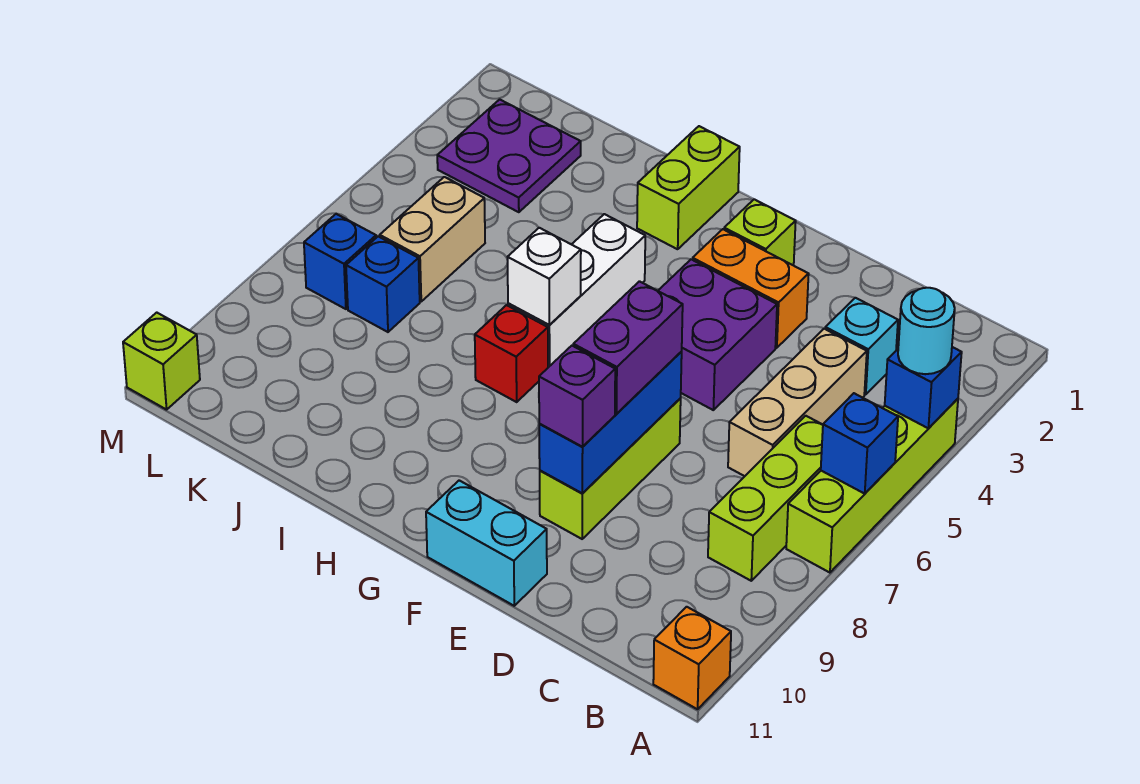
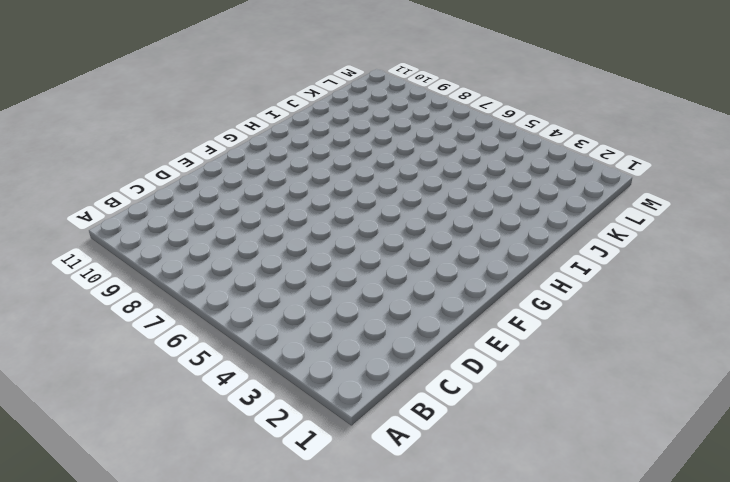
none -> lime 1x4 brick [786,399,958,573]
none -> orange 1x1 brick [653,607,731,709]
none -> lime 1x3 brick [708,416,823,581]

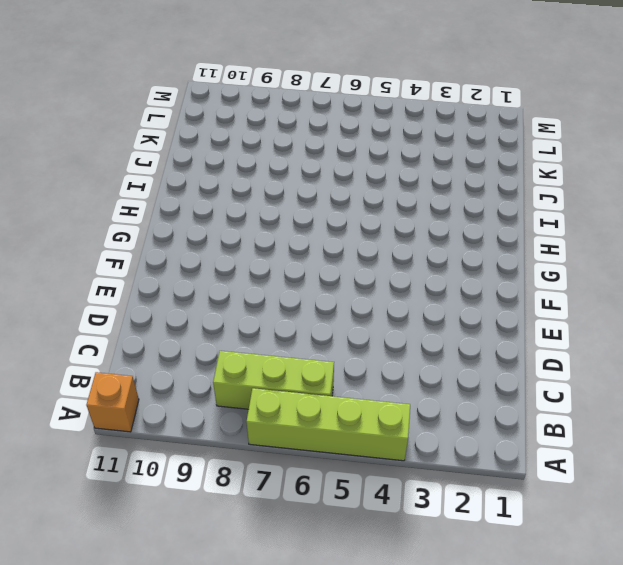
none -> cyan 1x1 brick [825,298,898,394]
none -> tan 1x3 brick [728,329,867,476]
none -> orange 1x2 brick [693,229,809,348]

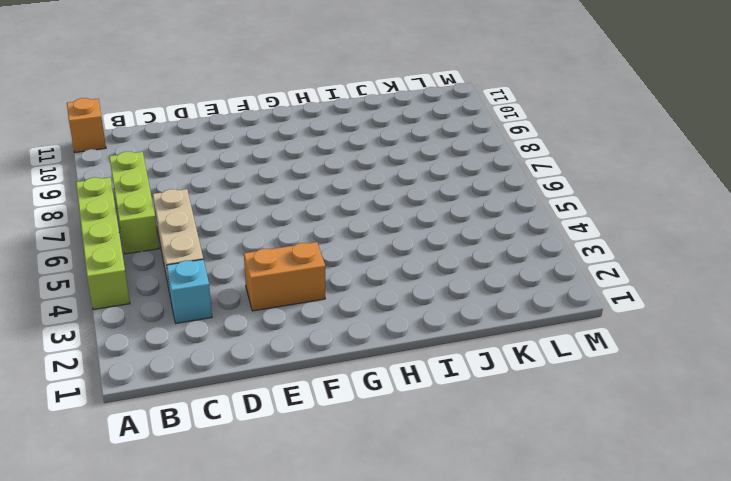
none -> purple 2x2 brick [658,259,777,410]
none -> lime 1x3 brick [540,398,681,539]
none -> cyan 1x2 brick [426,480,547,606]

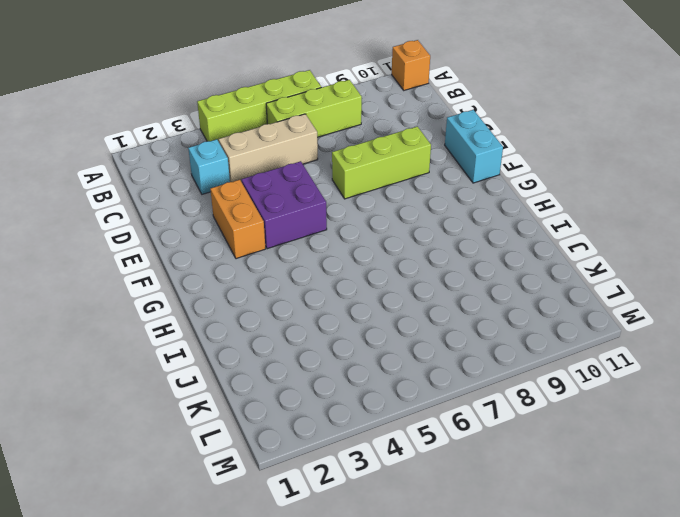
none -> lime 1x1 brick [724,199,796,265]
none -> lime 1x2 brick [637,126,740,249]
none -> white 1x3 brick [508,214,645,367]

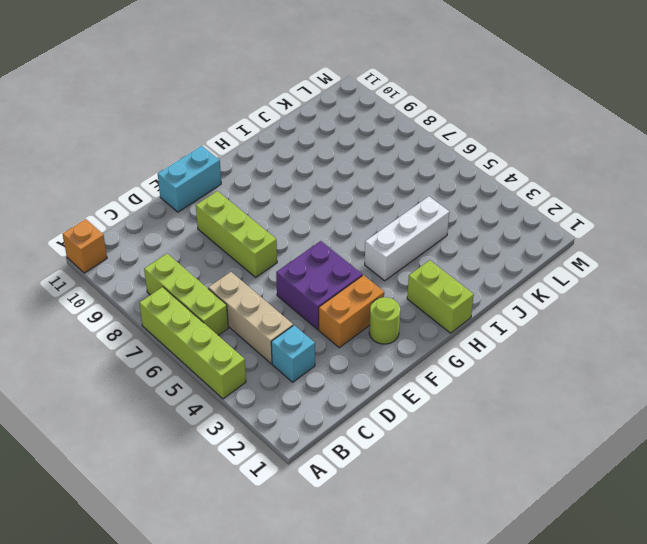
lime 1x1 round brick [369,297,400,344] -> lime 1x1 brick [724,199,796,265]
white 1x3 brick [365,196,449,281] -> white 1x3 brick turned to [508,214,645,367]
none -> red 1x1 brick [475,305,548,402]
none -> purple 2x2 plate [437,99,581,212]
none -> tan 1x2 brick [380,177,485,301]

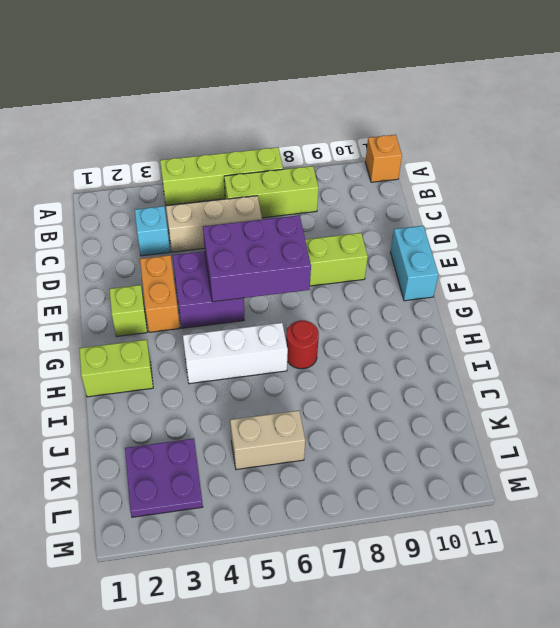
purple 2x3 brick [203,215,311,302] -> blue 1x3 brick [539,352,682,493]
red 1x1 round brick [286,320,319,369] -> red 1x1 brick [475,305,548,402]
none -> blue 1x1 brick [346,236,420,332]
none -> blue 1x1 brick [304,214,376,309]
none -> lime 1x1 brick [123,313,200,410]

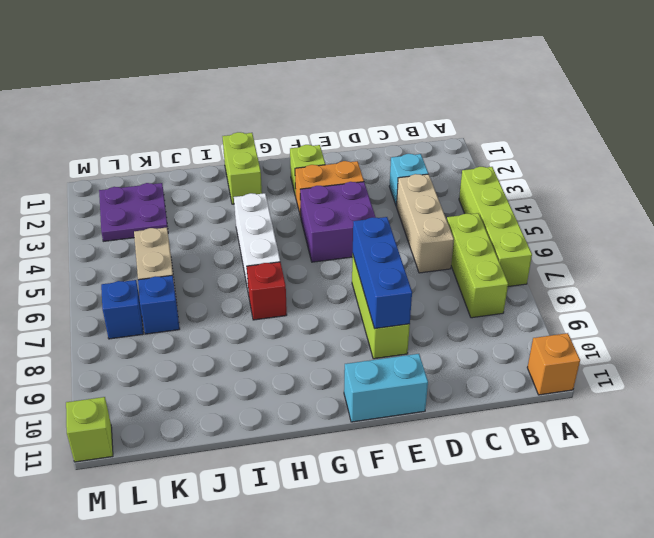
none -> blue 1x1 brick [885,347,962,428]
none -> blue 1x1 brick [821,393,898,494]
none -> white 1x1 brick [508,228,581,325]

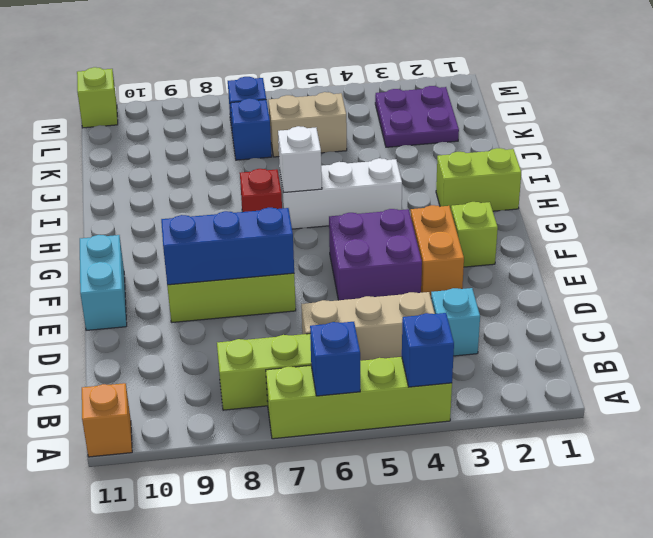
none -> cyan 1x1 round brick [898,288,955,374]
none -> purple 1x2 brick [573,281,683,414]
none -> purple 1x1 brick [539,346,615,447]

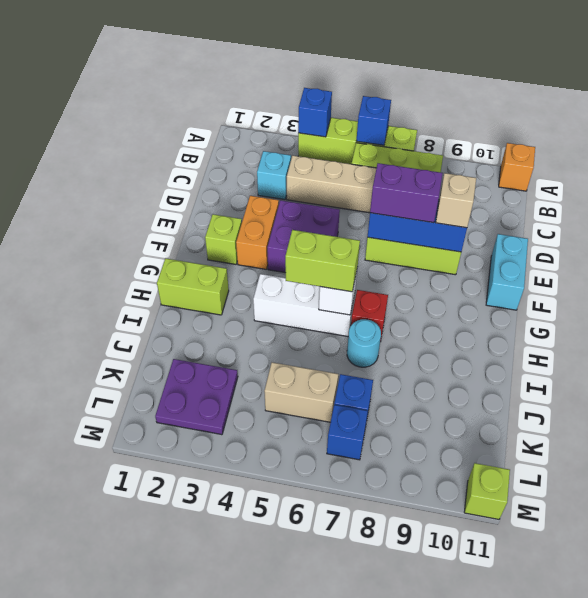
tan 1x1 brick [436,173,476,228] -> purple 1x1 brick [539,346,615,447]
lime 1x2 brick [285,230,360,292] -> none
cyan 1x1 round brick [347,319,381,367] -> cyan 1x1 round brick moved to [898,288,955,374]

